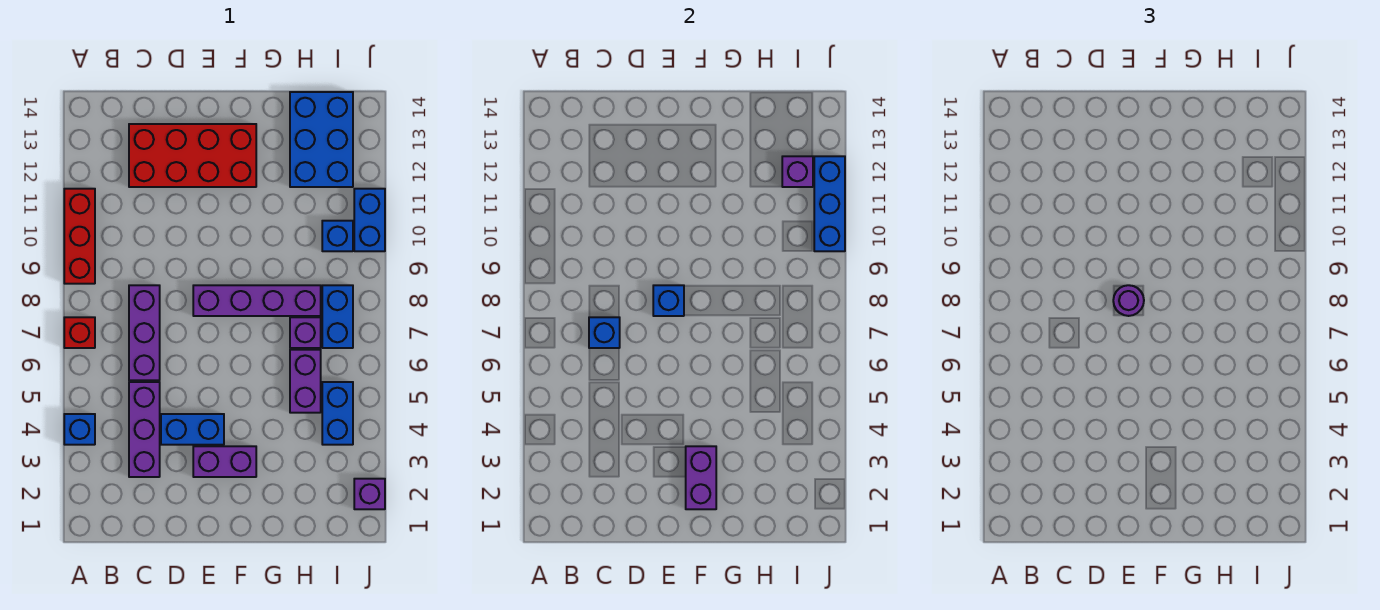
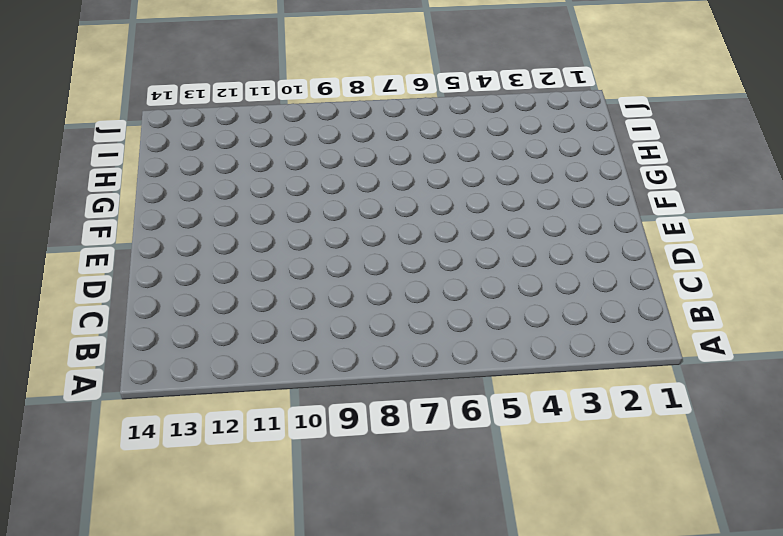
none -> blue 1x1 brick [64,414,95,445]
none -> red 1x1 brick [64,317,95,348]
none -> red 1x3 brick [64,189,95,284]

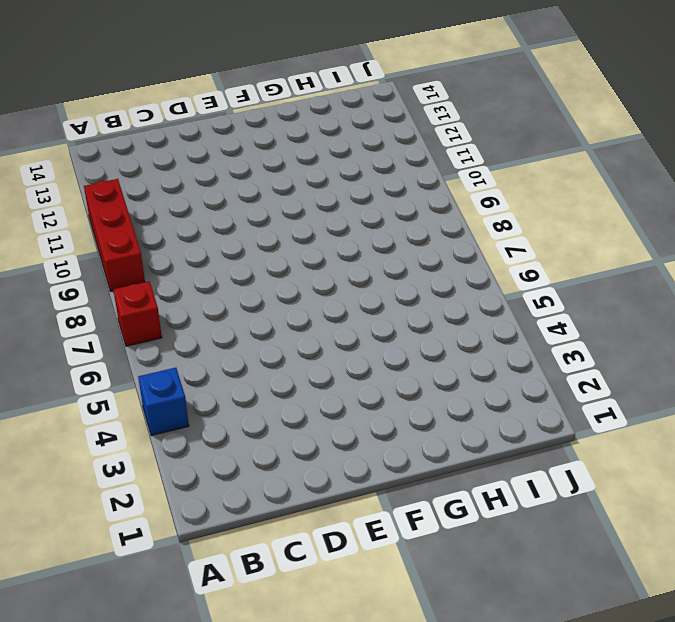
none -> purple 1x3 brick [129,382,160,477]
none -> purple 1x3 brick [129,285,160,380]
none -> red 2x4 brick [129,124,256,187]

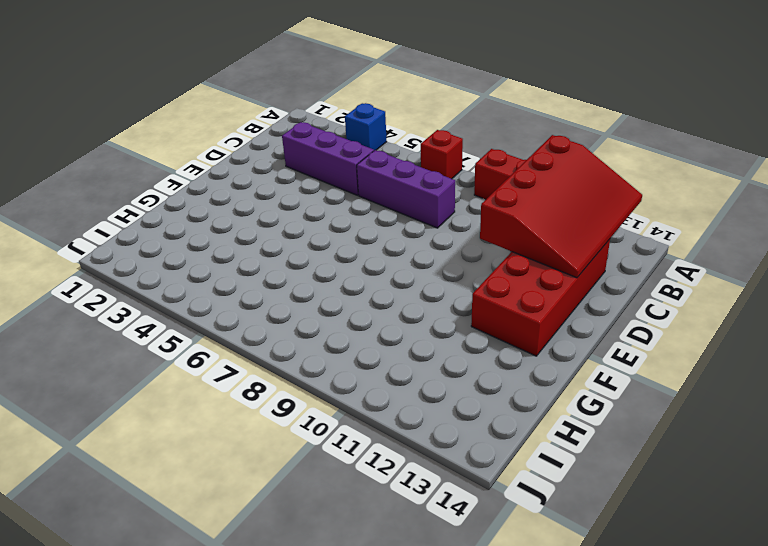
red 3x4 slope [480,135,642,278] -> none
none -> blue 1x2 brick [161,414,224,445]
none -> purple 1x2 brick [193,446,256,477]
none -> purple 1x4 brick [193,285,321,316]

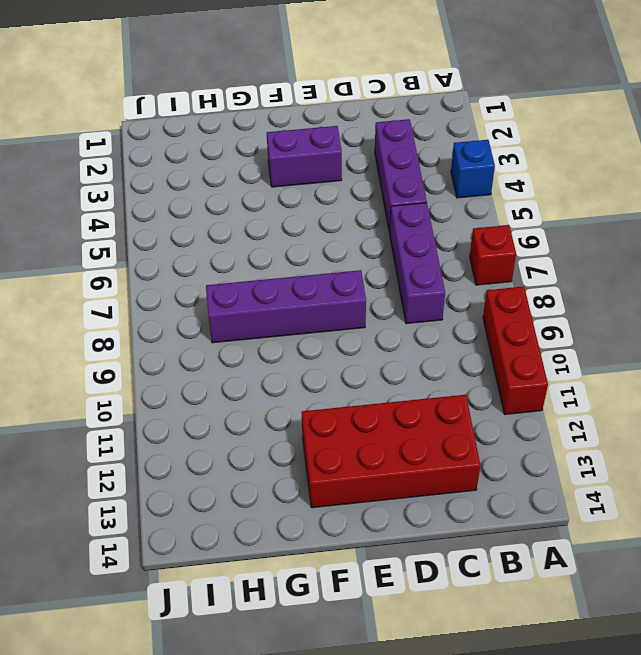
none -> blue 1x2 brick [161,414,224,445]
none -> purple 1x2 brick [290,350,321,413]
none -> purple 1x1 brick [290,317,321,348]

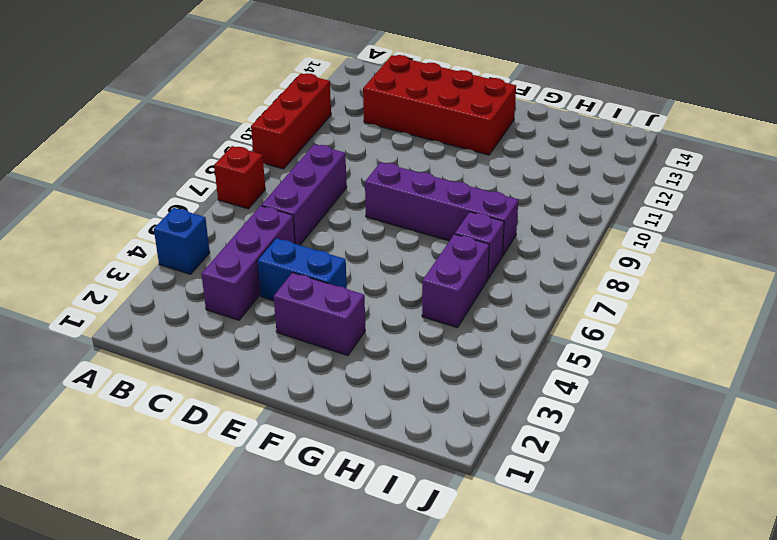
none -> blue 2x3 brick [290,92,353,187]
none -> blue 1x2 brick [322,382,353,445]
none -> blue 1x2 brick [322,285,353,348]

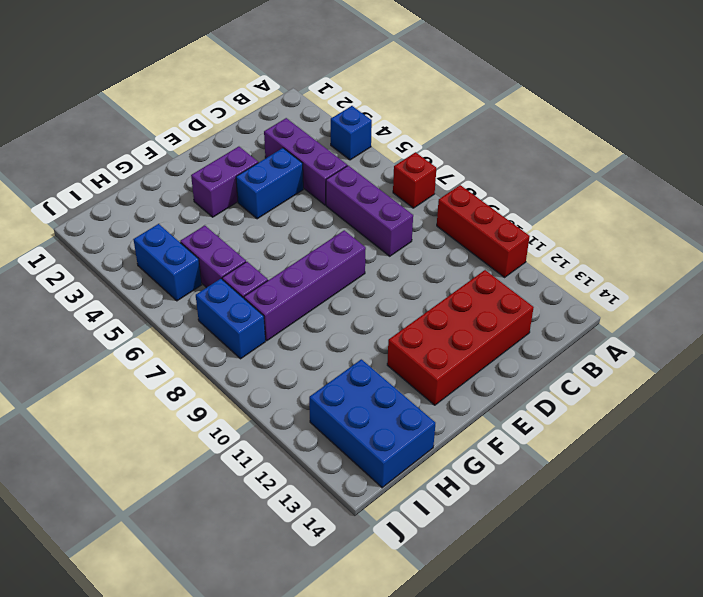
none -> blue 1x1 brick [322,221,353,251]
none -> purple 1x1 brick [354,479,385,509]
none -> blue 1x2 brick [354,189,385,251]

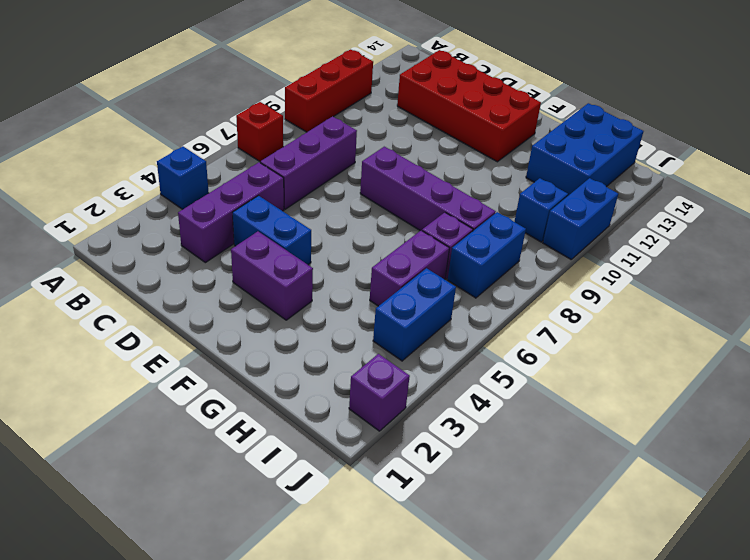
none -> blue 1x1 brick [589,317,620,348]
none -> blue 1x1 brick [653,285,684,316]
none -> purple 1x2 brick [686,446,716,509]

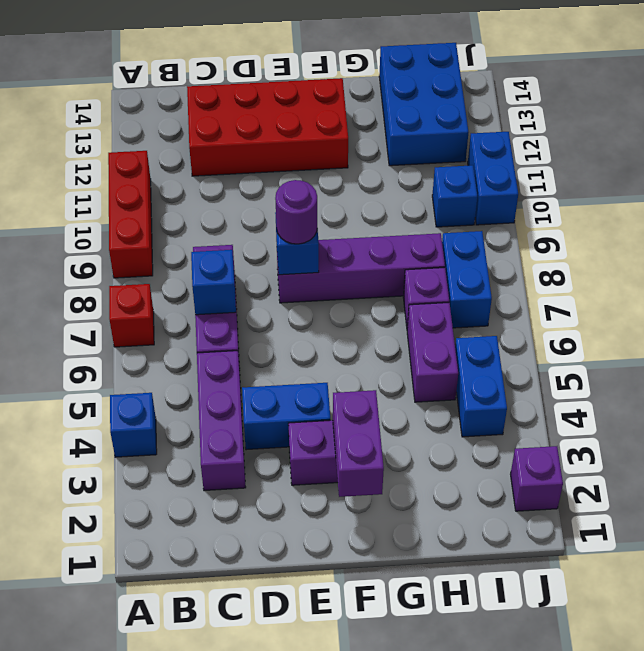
none -> purple 1x1 brick [782,156,813,187]
none -> blue 1x3 brick [814,156,845,251]

